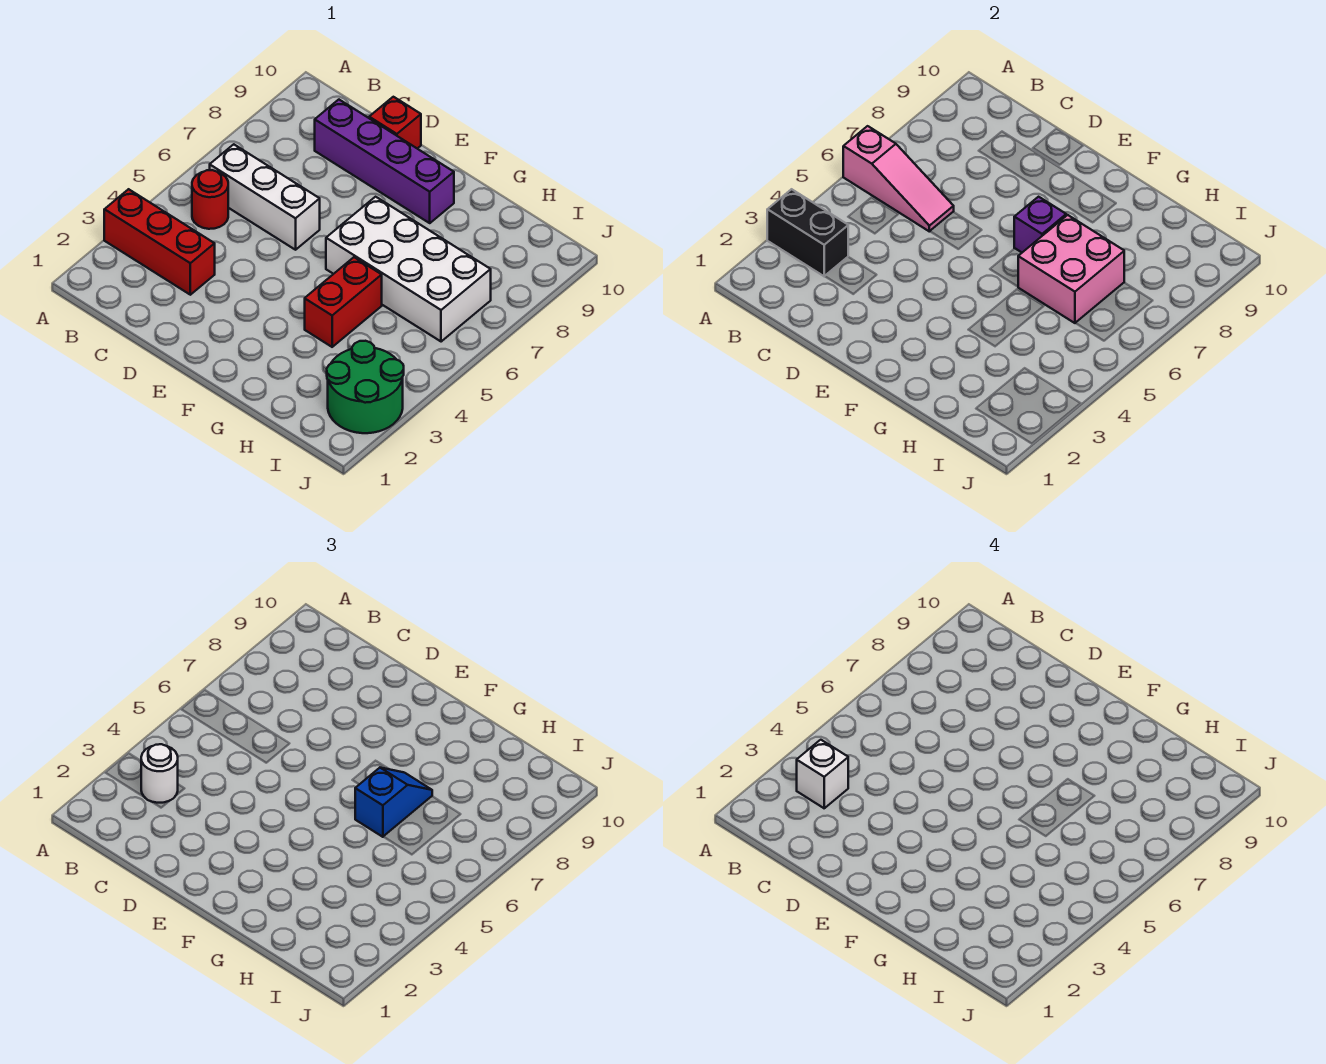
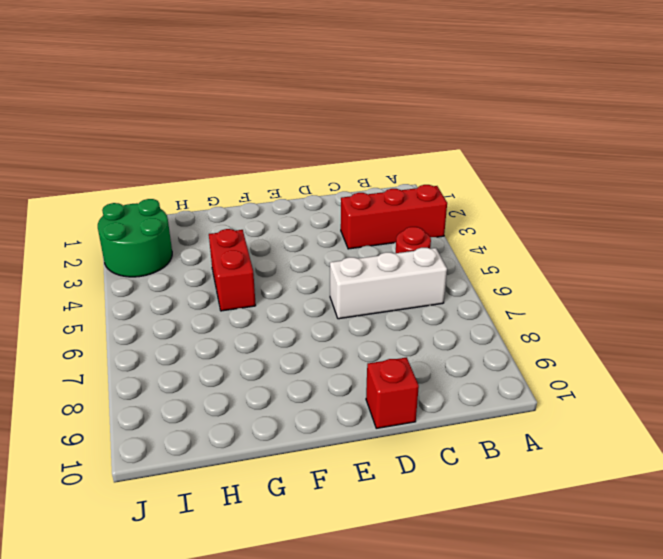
none -> purple 1x4 brick [315,100,454,223]
none -> white 2x4 brick [326,197,491,342]
none -> black 1x2 brick [767,189,848,276]

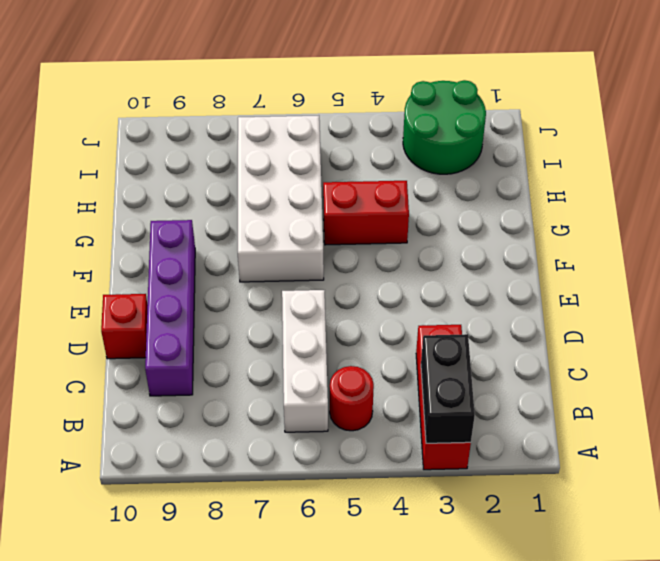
none -> pink 1x3 slope [843,126,954,231]
none -> purple 1x1 brick [1014,197,1066,252]
none -> pink 2x2 brick [1018,215,1124,323]

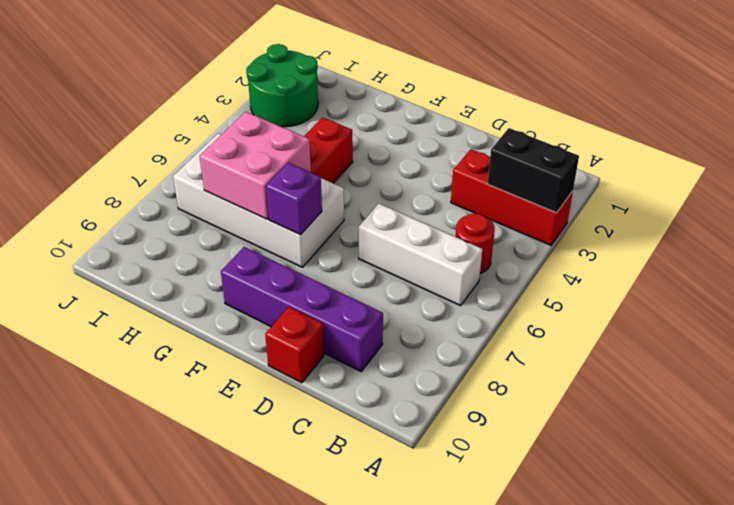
none -> pink 1x3 slope [843,126,954,231]
none -> white 1x1 round brick [141,744,178,803]
none -> blue 1x2 slope [355,768,432,837]

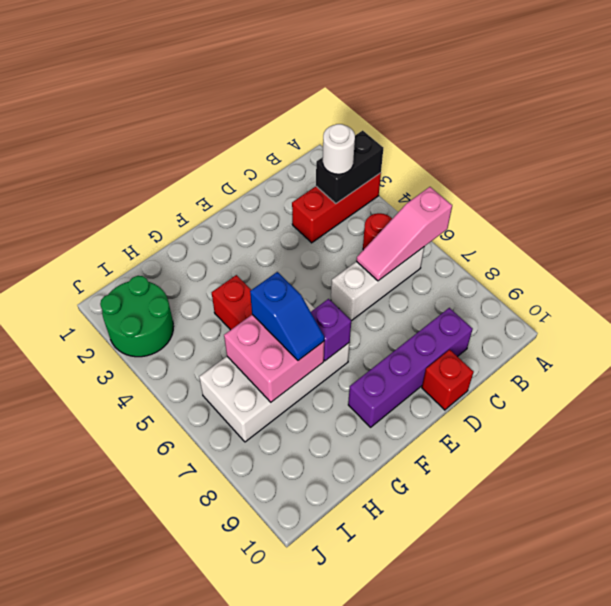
none -> white 1x1 brick [797,740,848,808]

